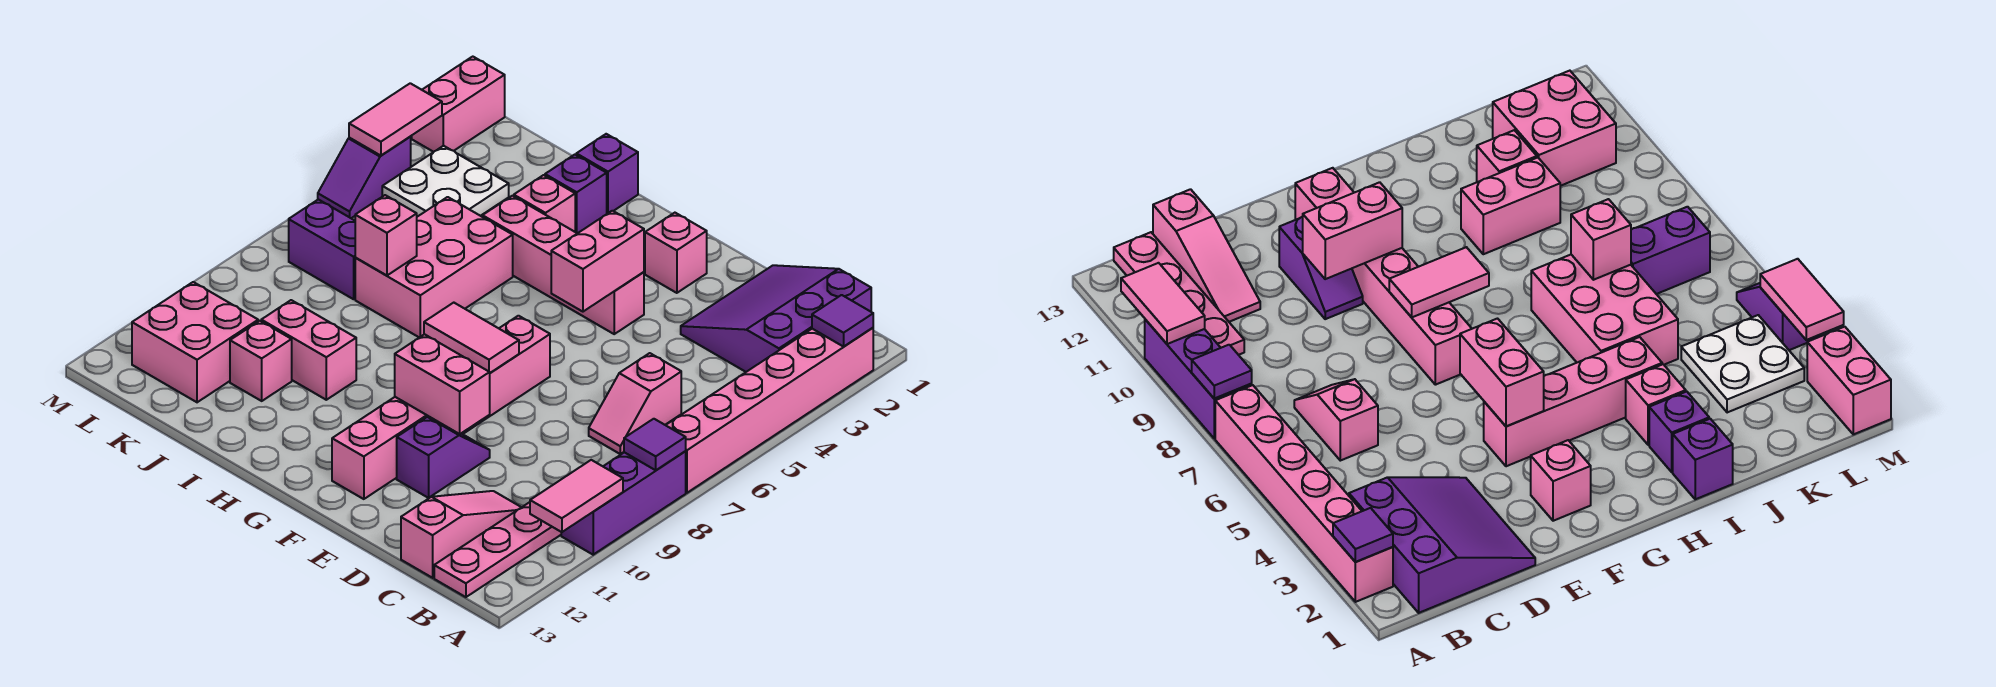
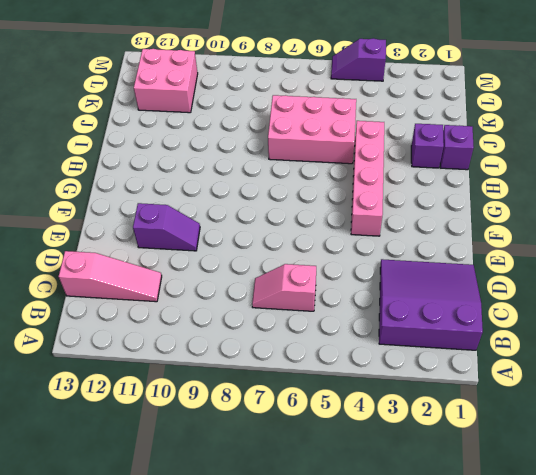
none -> pink 1x6 brick [666,328,873,493]
none -> purple 1x3 brick [561,452,686,555]
none -> pink 1x4 plate [434,502,561,597]

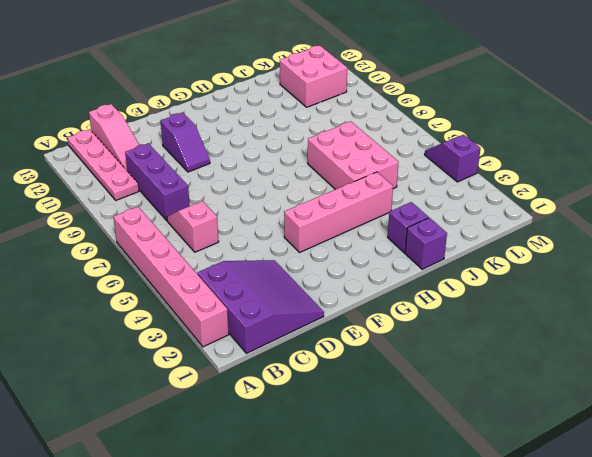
purple 1x3 brick [125,143,190,220] -> purple 1x3 brick moved to [561,452,686,555]
none -> pink 1x1 brick [645,213,707,293]
none -> pink 1x6 brick [332,316,550,499]
none -> pink 1x1 brick [514,175,575,232]

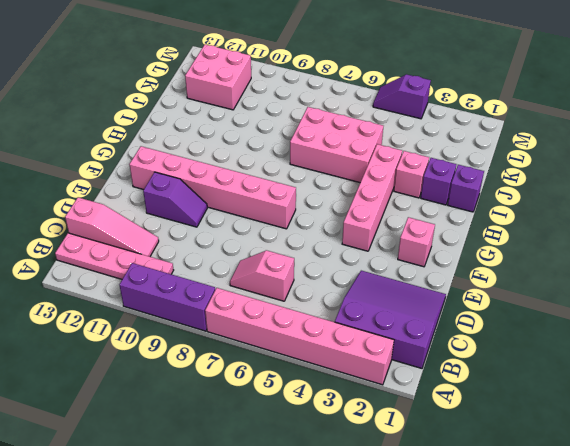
none -> pink 1x2 brick [261,300,356,400]
none -> pink 1x1 brick [230,321,292,401]
none -> white 2x2 plate [382,146,509,217]

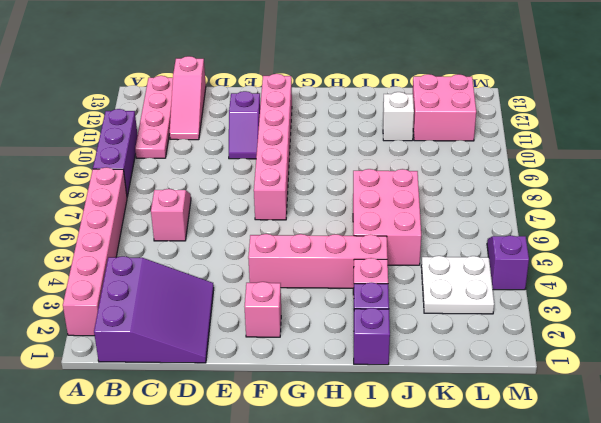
white 1x1 brick [383,92,414,141] -> pink 1x1 brick [230,321,292,401]
none -> pink 1x2 brick [261,300,356,400]
none -> purple 1x2 brick [289,199,356,299]
none -> pink 1x2 brick [412,57,505,152]

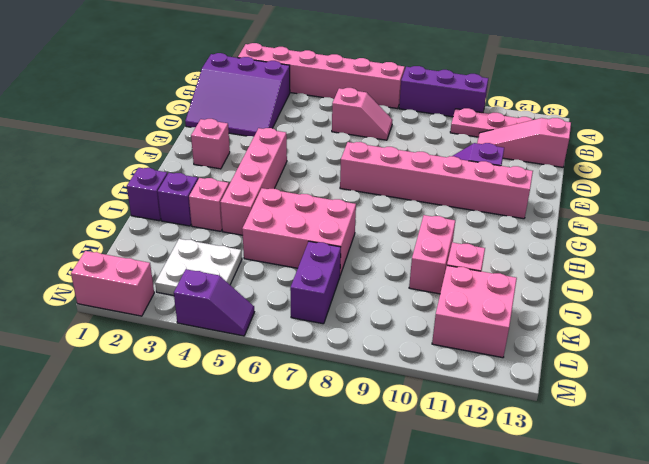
none -> purple 1x1 tile [812,295,873,347]
none -> purple 1x1 tile [624,419,686,470]
none -> pink 1x2 tile [530,460,623,532]

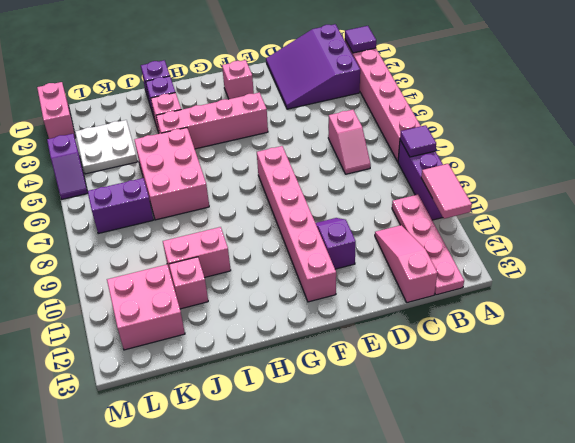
none -> pink 1x2 brick [395,334,490,434]
none -> pink 1x2 brick [551,211,644,312]
none -> pink 1x2 tile [424,303,519,373]

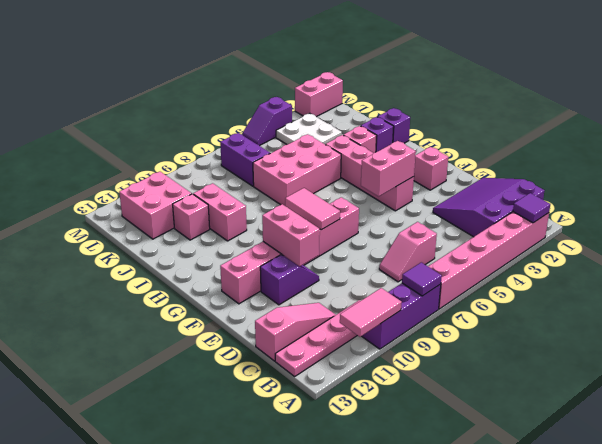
none -> pink 1x1 brick [355,195,417,275]
none -> pink 1x2 tile [349,83,442,156]

